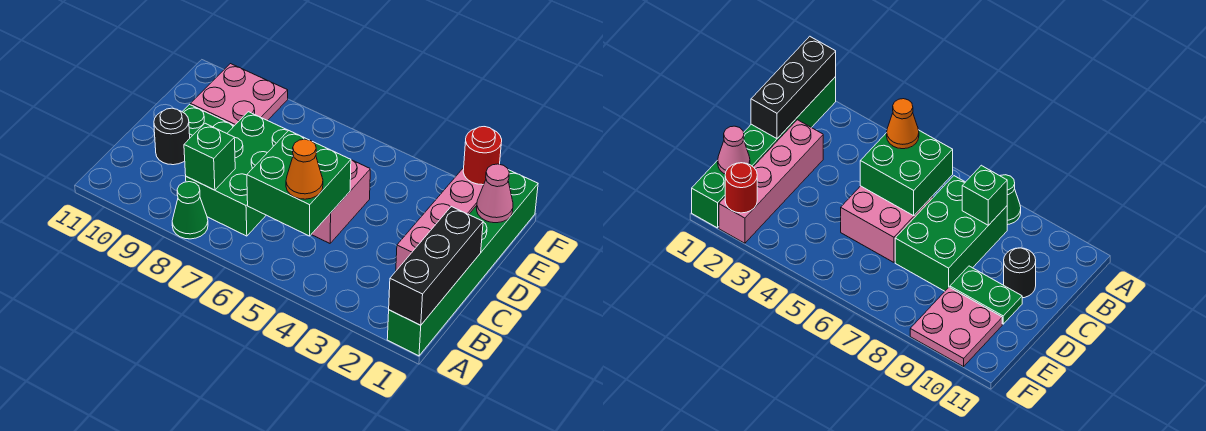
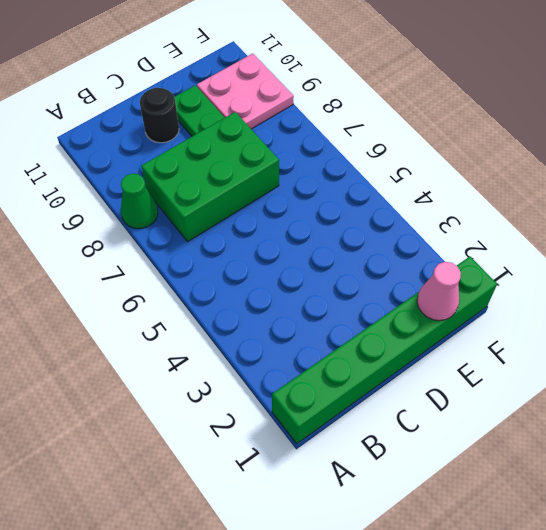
none -> pink 1x4 brick [396,168,483,271]
none -> pink 2x2 brick [311,160,370,243]
none -> black 1x3 brick [389,207,483,325]

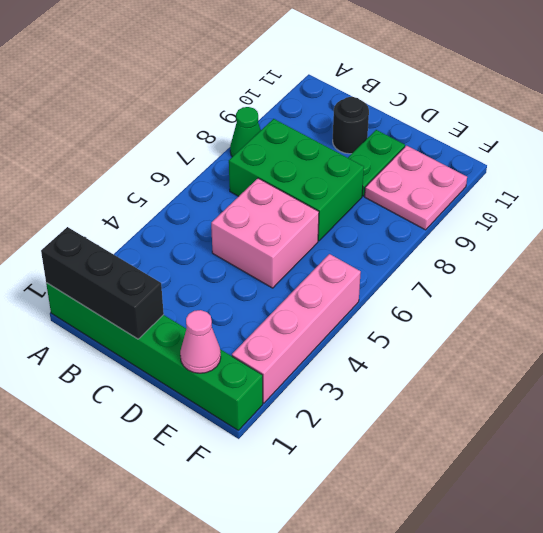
pink 1x4 brick [232,254,361,403] -> pink 1x4 brick turned to [396,168,483,271]
none -> green 2x2 brick [247,130,351,236]
none -> green 1x1 brick [184,123,235,190]
none -> red 1x1 round brick [463,127,502,185]

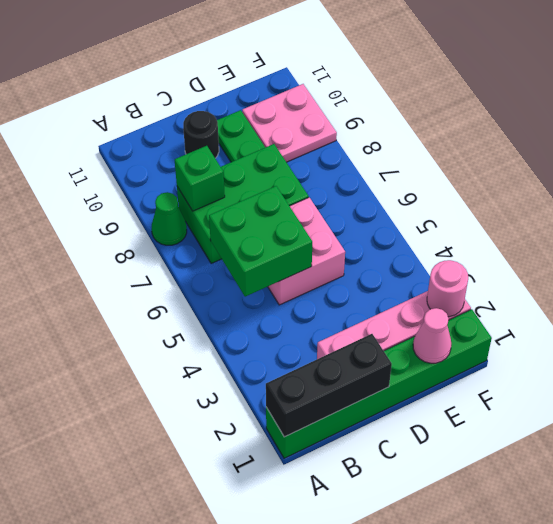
pink 1x1 round brick [427,260,468,317] -> red 1x1 round brick [463,127,502,185]
none -> orange 1x1 cone [286,139,323,199]

